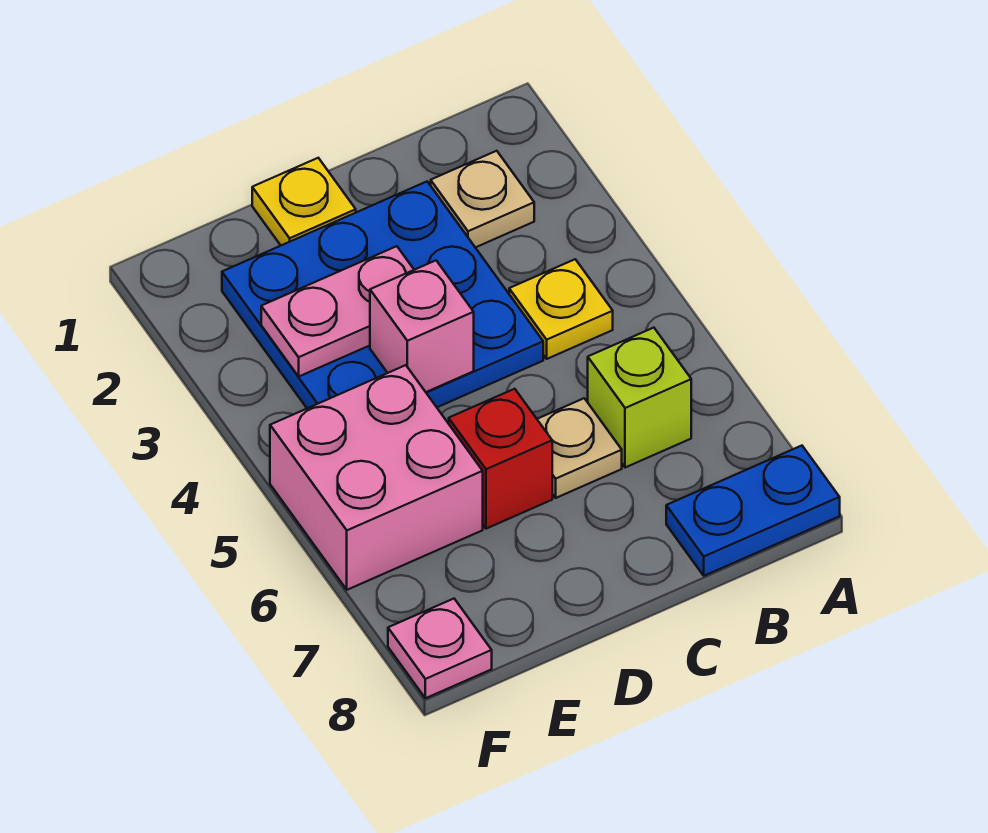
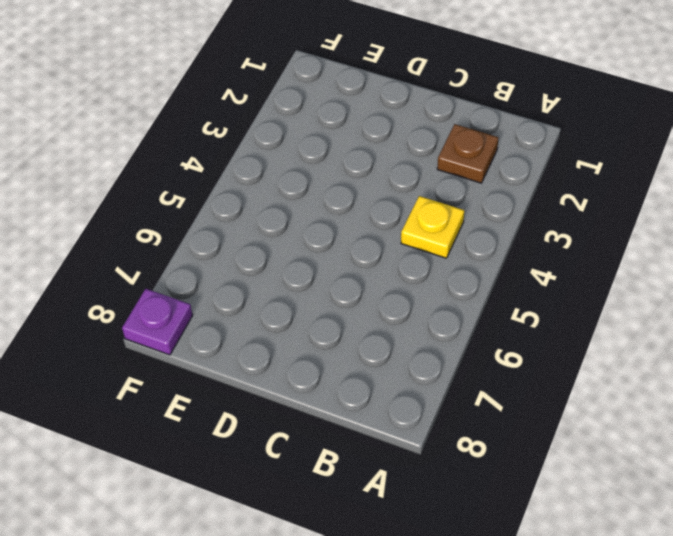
brown 1x1 plate [437,124,498,183] -> tan 1x1 plate [431,151,534,248]
purple 1x1 plate [122,289,193,355] -> pink 1x1 plate [388,599,492,698]
none -> blue 1x2 plate [666,446,840,576]
none -> lime 1x1 brick [588,328,691,468]
none -> blue 3x3 plate [222,182,543,408]

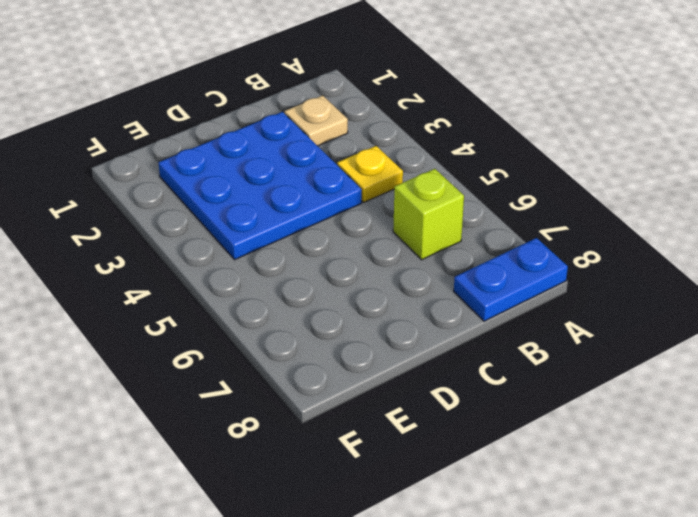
none -> tan 1x1 plate [537,398,622,498]
none -> yellow 1x1 plate [252,158,356,245]
none -> red 1x1 brick [449,389,552,529]

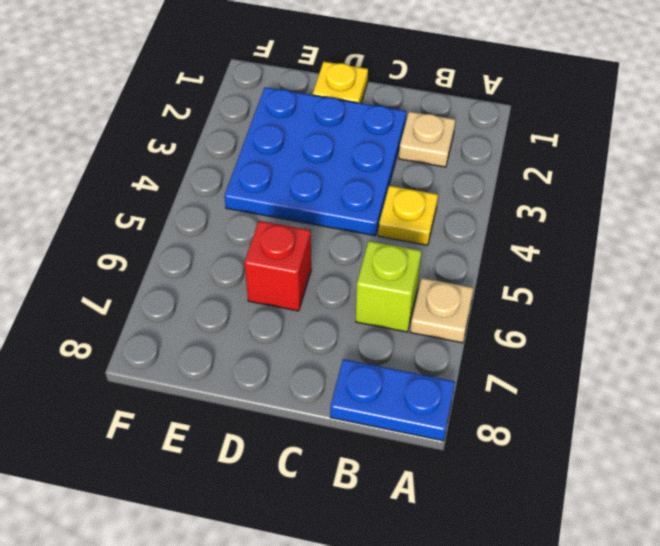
tan 1x1 plate [410,278,474,343] -> tan 1x1 plate moved to [537,398,622,498]
none -> pink 2x2 brick [270,365,483,590]
none -> pink 1x1 plate [388,599,492,698]
none -> pink 1x2 plate [261,246,414,376]

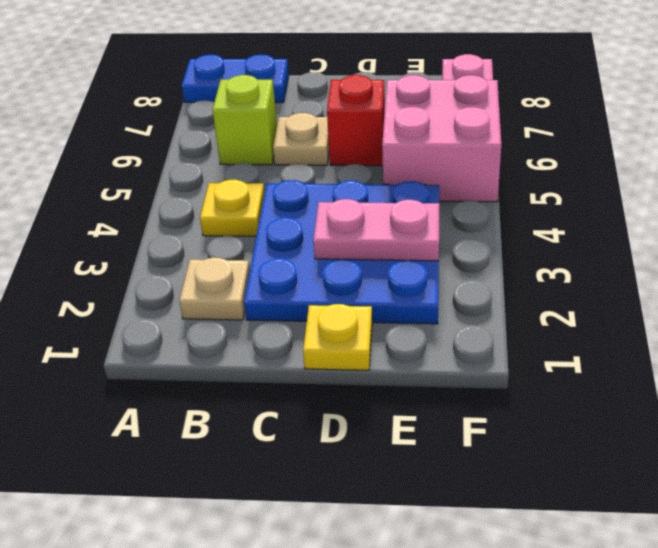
none -> pink 1x1 brick [370,261,474,392]

